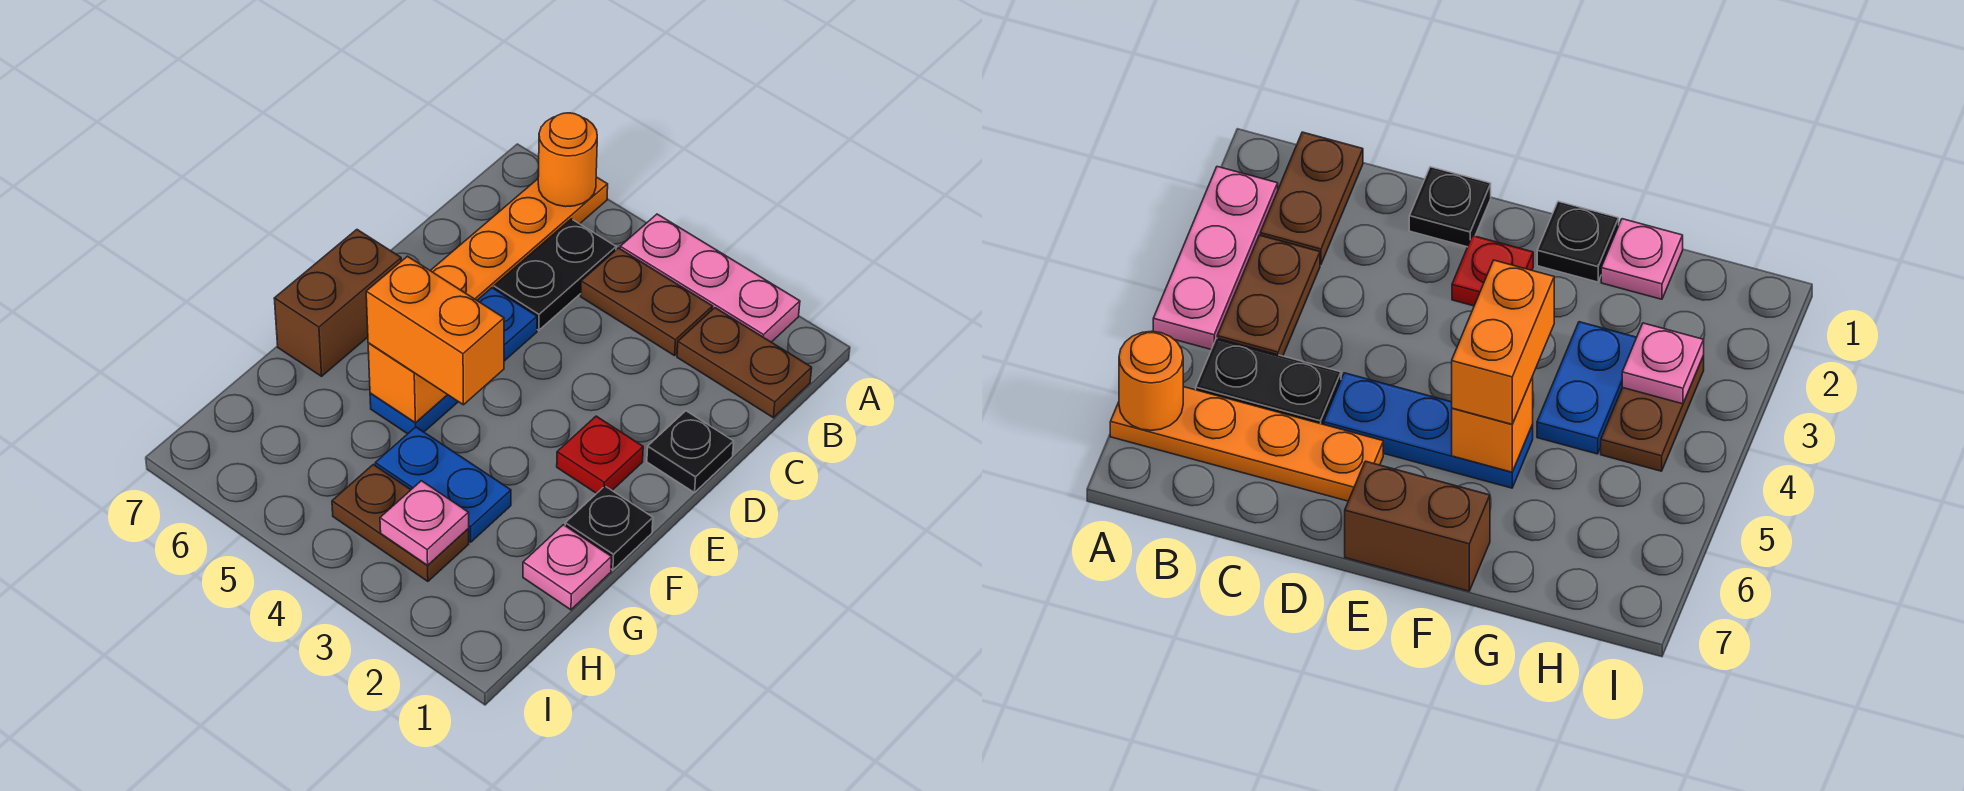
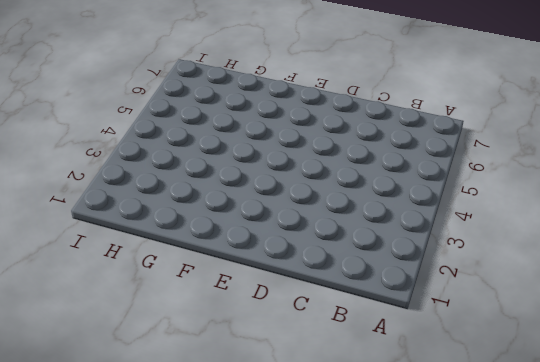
none -> pink 1x3 plate [620,214,800,342]
none -> orange 1x4 plate [430,177,608,300]
none -> brown 1x2 plate [677,308,812,418]

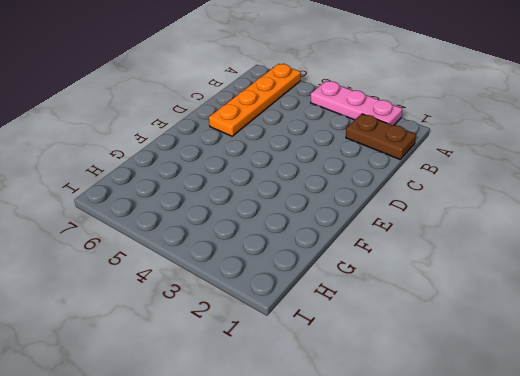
none -> brown 1x2 plate [581,248,713,356]
none -> black 1x2 plate [494,219,616,330]
none -> black 1x1 plate [647,411,734,493]

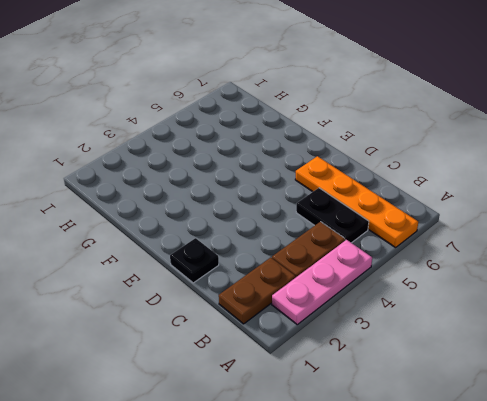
none -> blue 1x3 plate [370,288,537,434]
none -> red 1x1 plate [557,416,643,493]
none -> brown 1x2 brick [274,230,401,376]

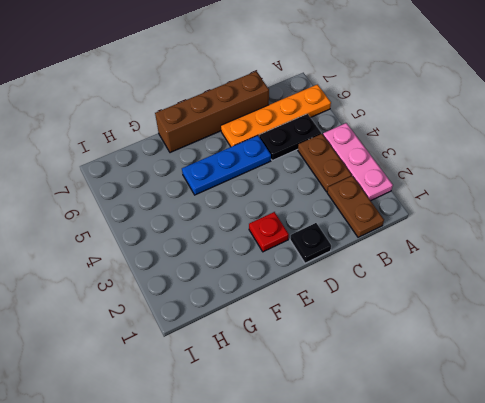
brown 1x4 brick [155,71,269,153] -> brown 1x2 brick [274,230,401,376]
none -> black 1x1 plate [565,486,653,570]
none -> pink 1x1 plate [523,525,611,610]
none -> blue 1x2 plate [375,427,511,542]

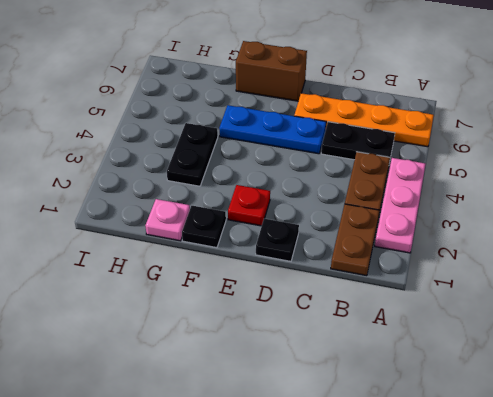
black 1x2 plate [167,123,218,186] -> blue 1x2 plate [375,427,511,542]
none -> brown 1x2 plate [332,465,469,581]
none -> orange 1x1 round brick [538,113,597,207]
none -> orange 1x1 brick [368,343,447,423]

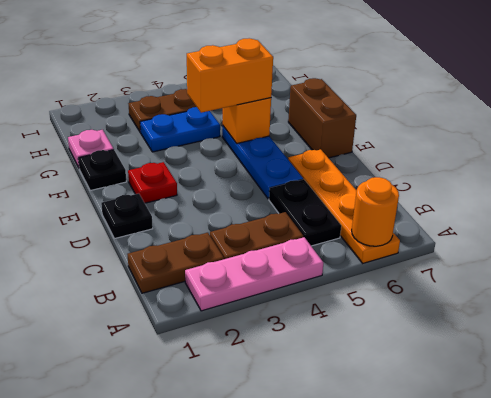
none -> pink 1x1 plate [380,481,469,565]

